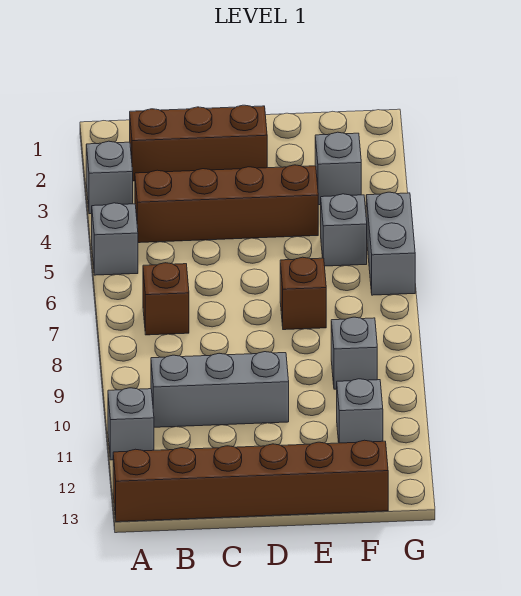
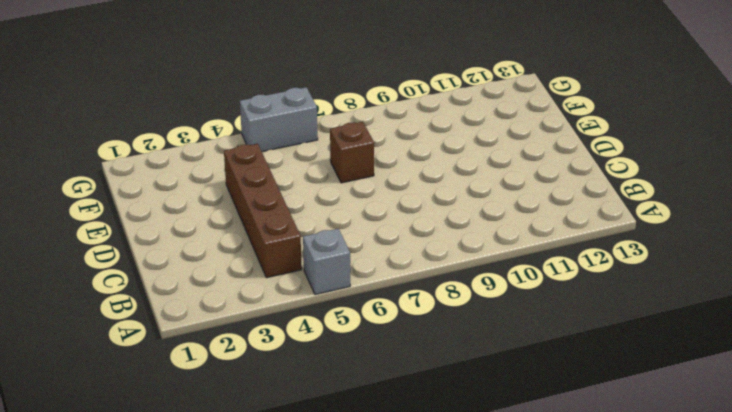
none -> grey 1x1 brick [86,141,133,214]
none -> grey 1x1 brick [108,388,154,460]
none -> brown 1x6 brick [113,440,388,522]

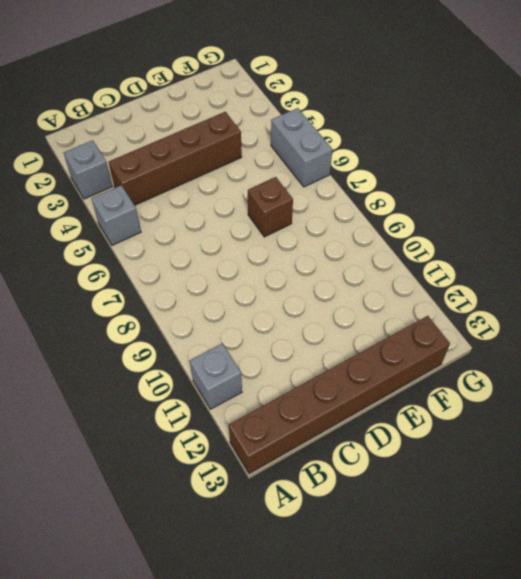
none -> brown 1x3 brick [130,105,267,181]
none -> brown 1x1 brick [143,263,189,335]
none -> grey 1x3 brick [151,352,289,427]

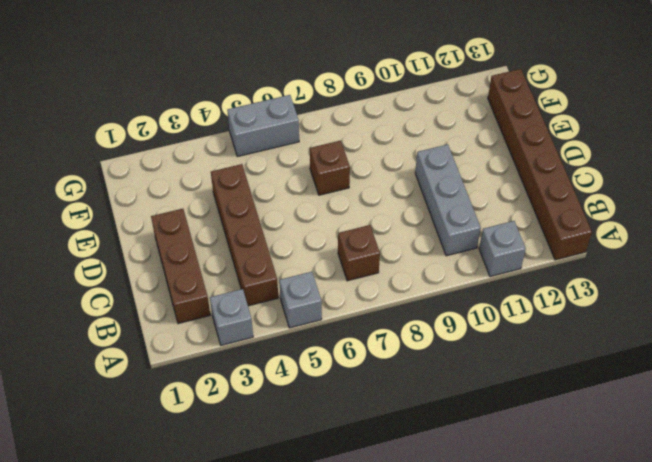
none -> grey 1x1 brick [315,132,361,205]
none -> grey 1x1 brick [321,194,367,266]
none -> grey 1x1 brick [331,317,377,389]

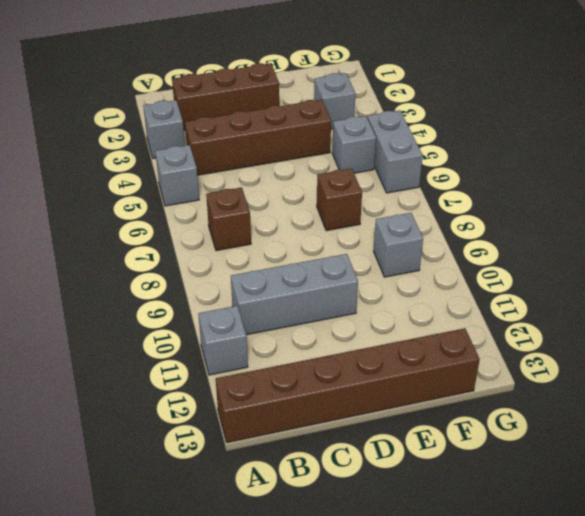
none -> grey 1x1 brick [337,379,383,443]

